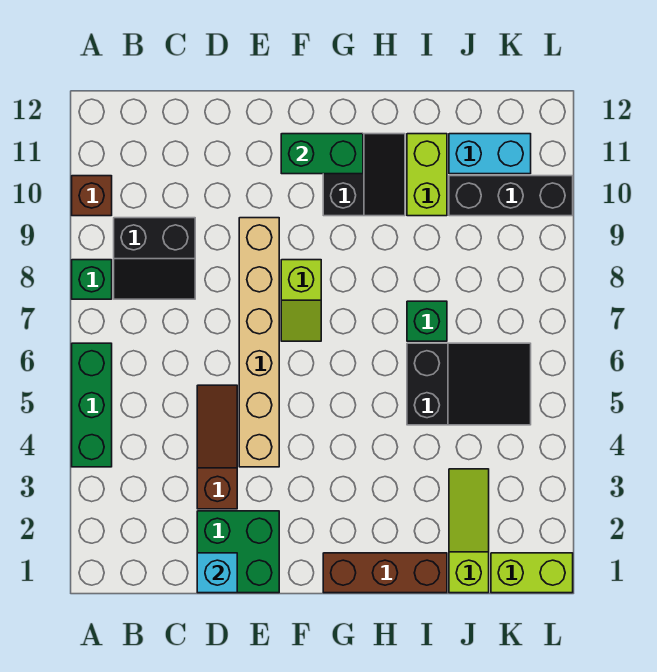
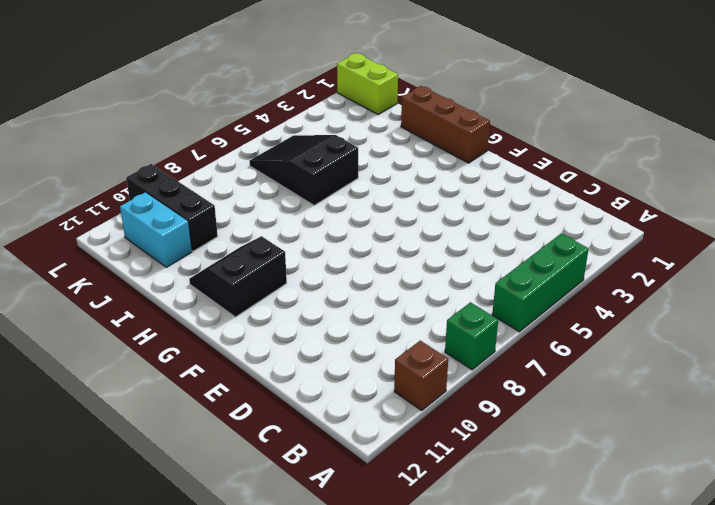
none -> black 2x2 slope [114,218,195,299]
none -> green 2x2 brick [197,511,279,593]
none -> brown 1x3 slope [197,385,237,509]

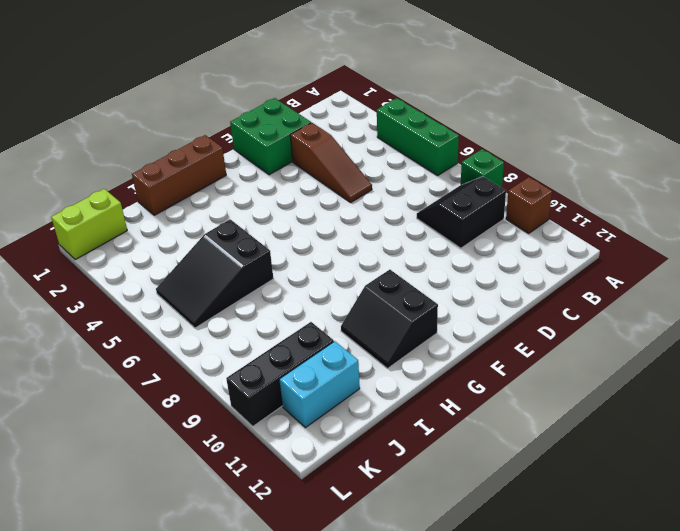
none -> tan 1x6 brick [239,218,279,467]
none -> lime 1x2 slope [281,260,321,341]
none -> green 1x1 brick [407,301,447,341]

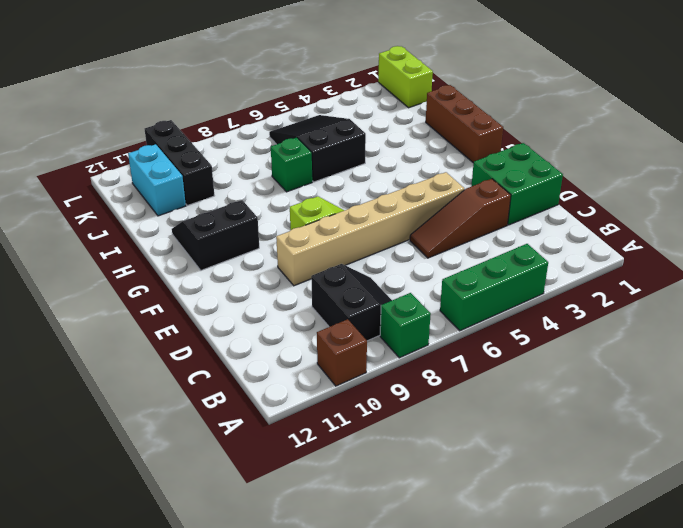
none -> lime 1x2 brick [407,134,447,216]
none -> lime 1x3 slope [449,469,489,593]
none -> cyan 1x1 brick [197,553,237,593]

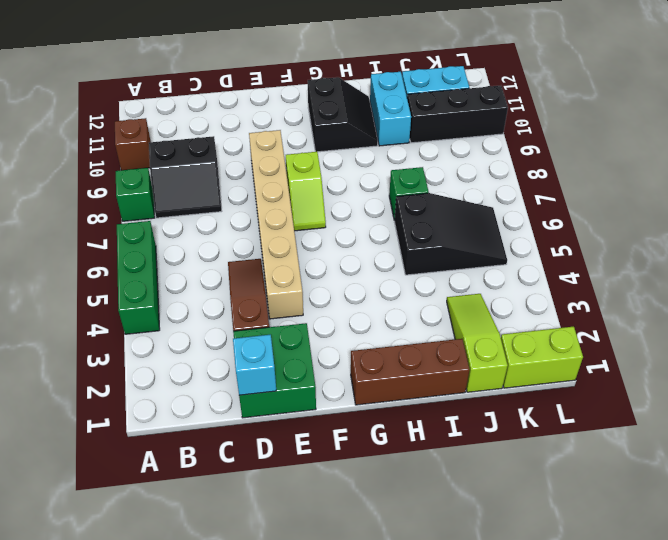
cyan 1x2 brick [370,72,411,146] -> lime 1x2 brick [407,134,447,216]
none -> green 1x2 brick [281,134,363,174]

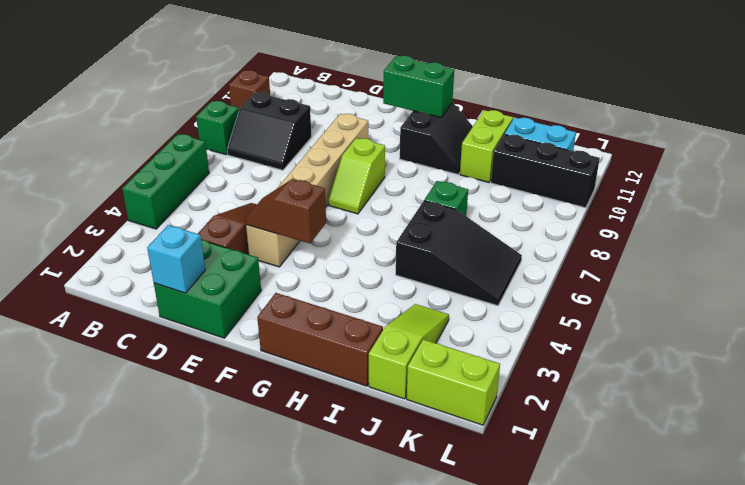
brown 1x2 slope [245,179,326,243] -> none

